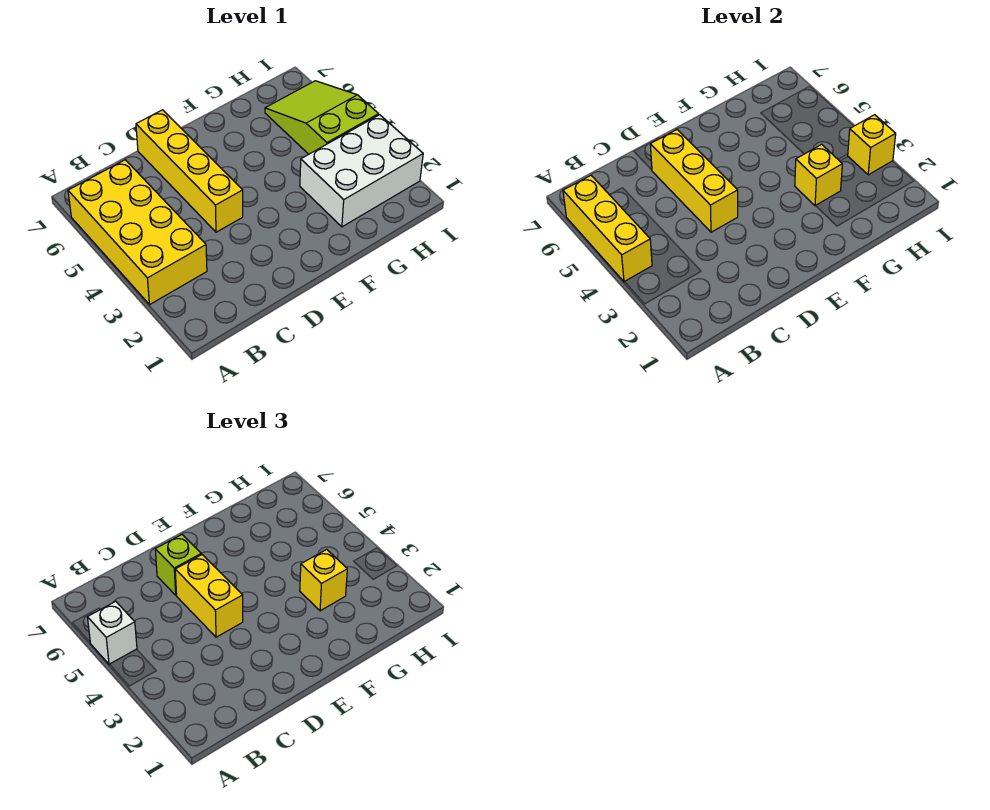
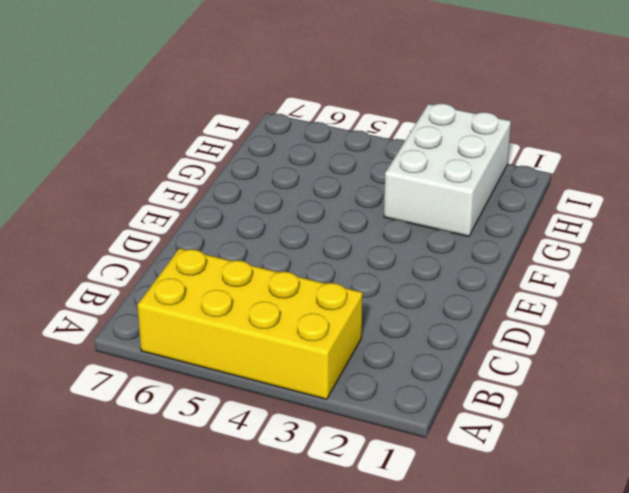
none -> yellow 1x4 brick [136,110,243,232]
none -> lime 2x3 slope [265,81,379,154]
none -> yellow 1x3 brick [563,175,652,282]

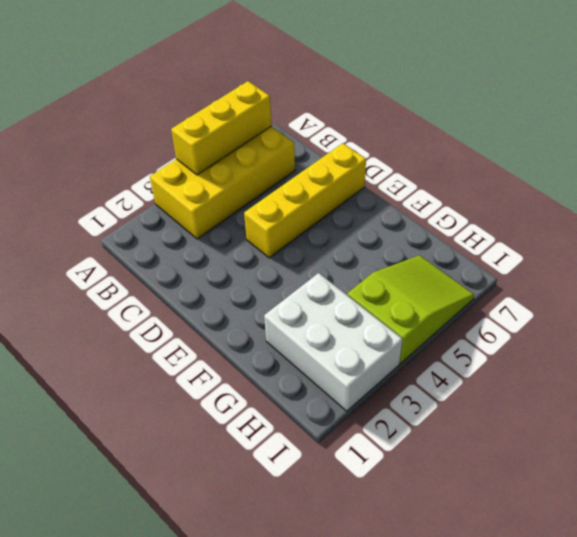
none -> yellow 1x3 brick [650,130,738,232]
none -> yellow 1x1 brick [795,144,842,206]
none -> yellow 1x1 brick [848,115,896,175]

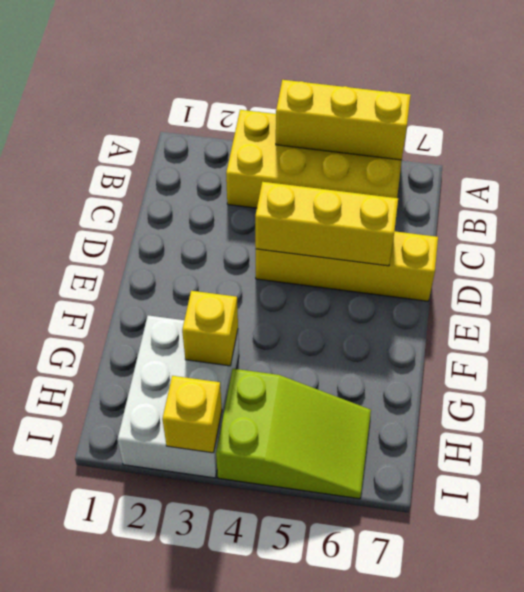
none -> white 1x1 brick [87,601,137,664]
none -> yellow 1x2 brick [175,555,243,637]
none -> lime 1x1 brick [155,535,201,595]

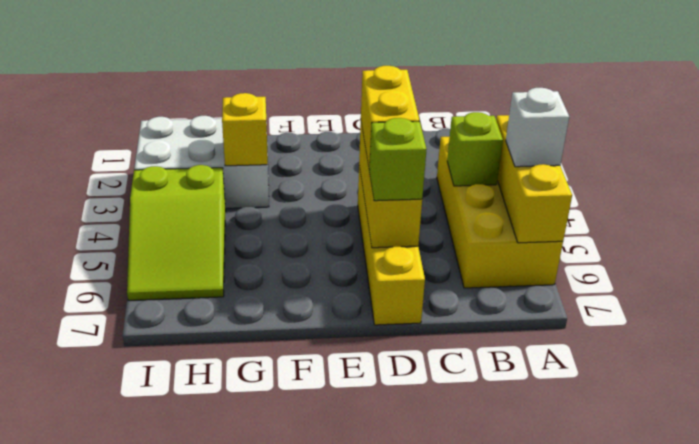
lime 1x1 brick [447,112,503,186] -> none
none -> yellow 1x1 brick [848,115,896,175]
none -> yellow 1x1 brick [300,549,347,611]

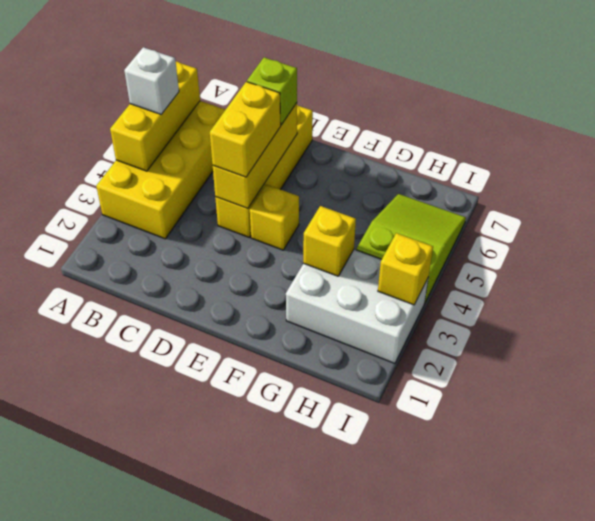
yellow 1x1 brick [250,185,299,250] -> yellow 1x1 brick moved to [300,549,347,611]

